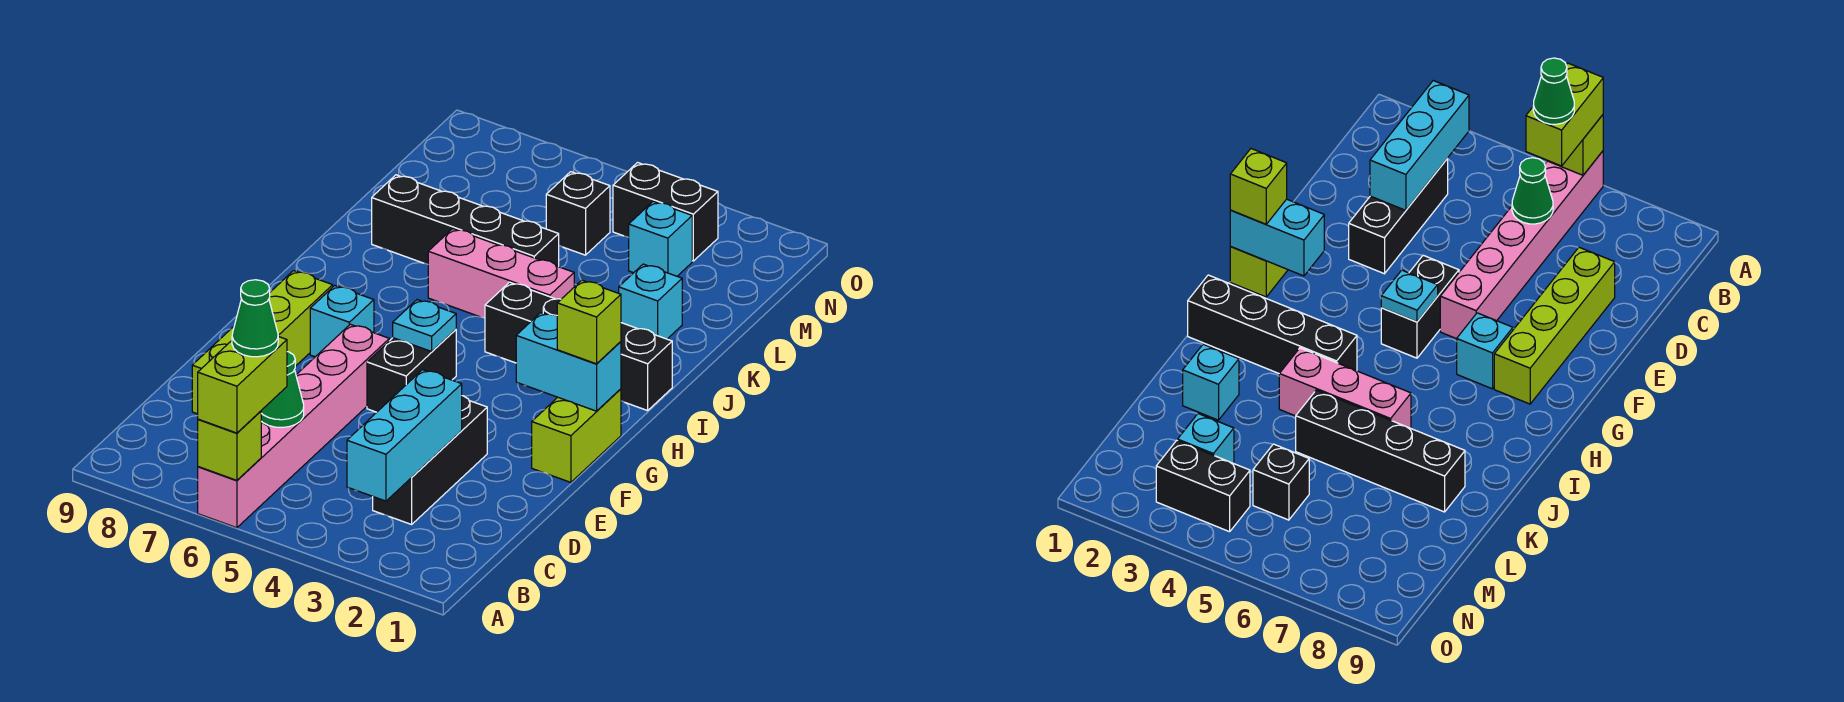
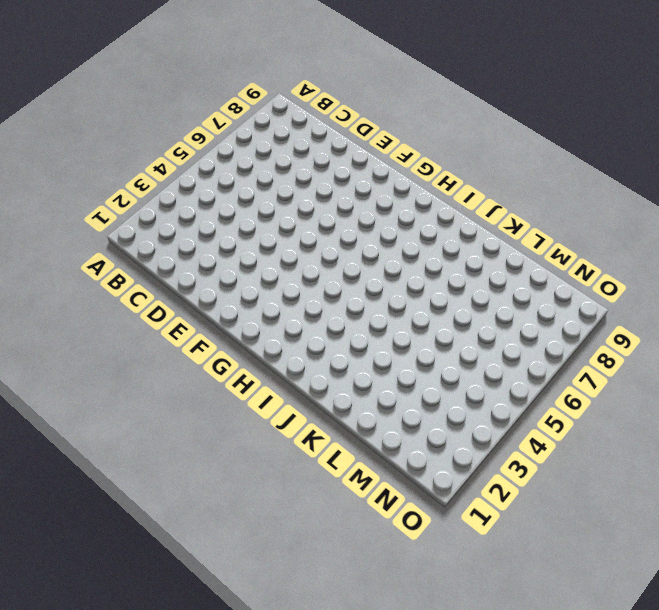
none -> pink 1x6 brick [198,324,389,528]
none -> black 1x3 brick [373,396,487,524]
none -> lime 1x4 brick [192,271,333,414]

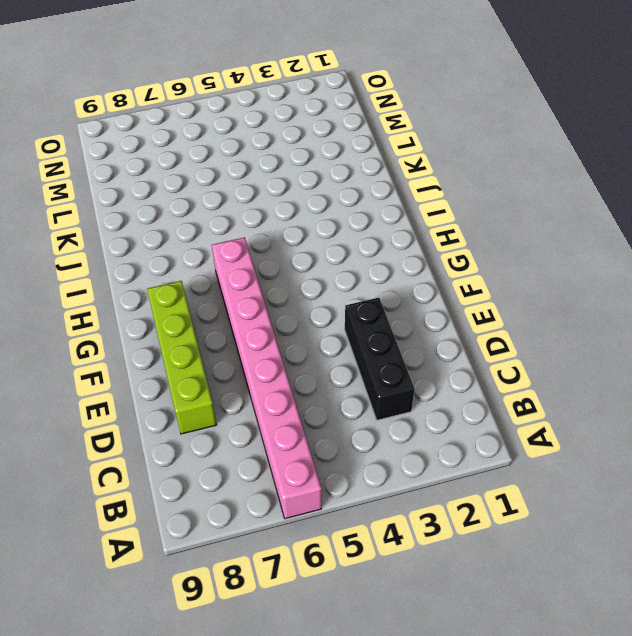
pink 1x8 brick [212,237,322,519] -> pink 1x6 brick [198,324,389,528]
none -> lime 1x2 brick [532,389,621,482]
none -> black 1x2 brick [367,330,456,412]
none -> cyan 1x1 brick [310,286,374,357]

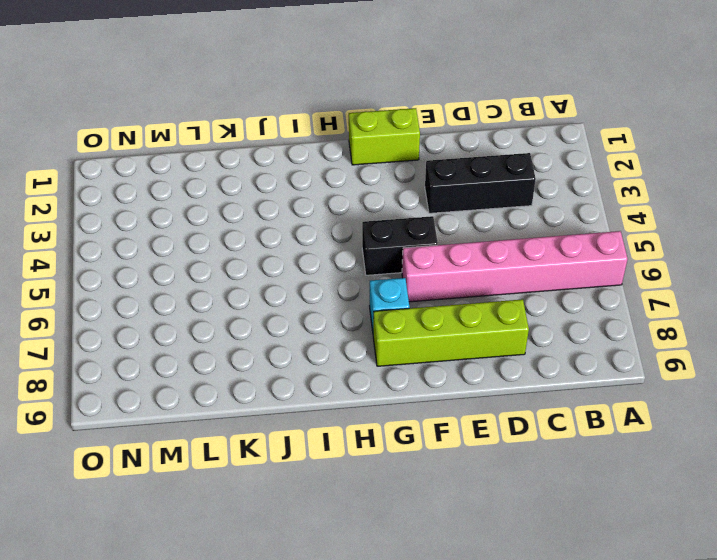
none -> black 1x4 brick [485,282,672,411]
none -> pink 1x3 brick [428,229,574,318]
none -> cyan 1x1 brick [619,264,682,339]

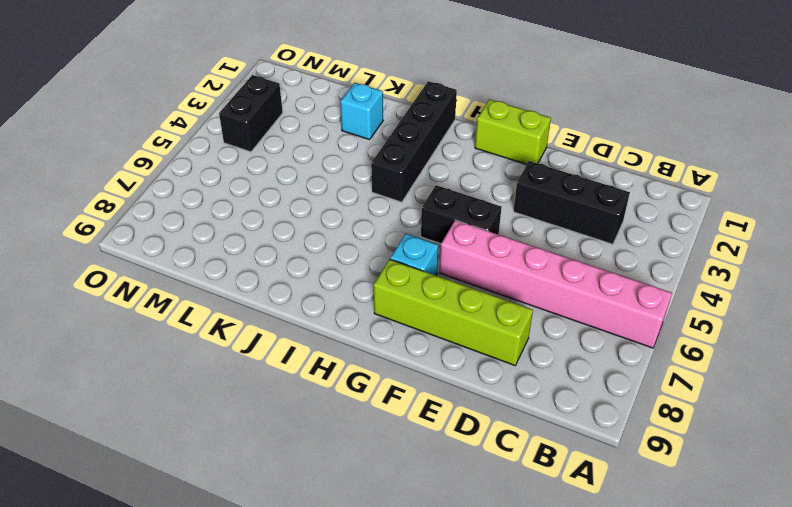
none -> pink 1x3 brick [428,229,574,318]
none -> black 1x4 brick [372,175,559,267]
none -> cyan 1x1 brick [629,201,692,276]

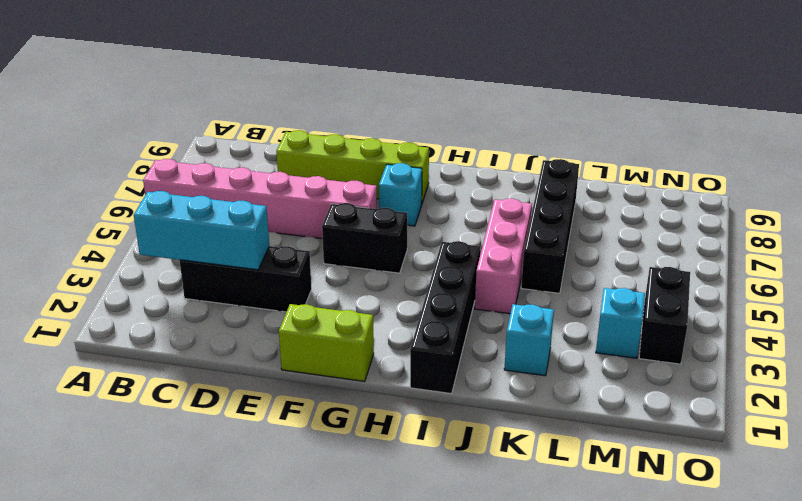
none -> black 1x1 brick [546,172,610,255]
none -> lime 1x1 brick [198,411,261,480]
none -> green 1x1 cone [261,352,304,428]

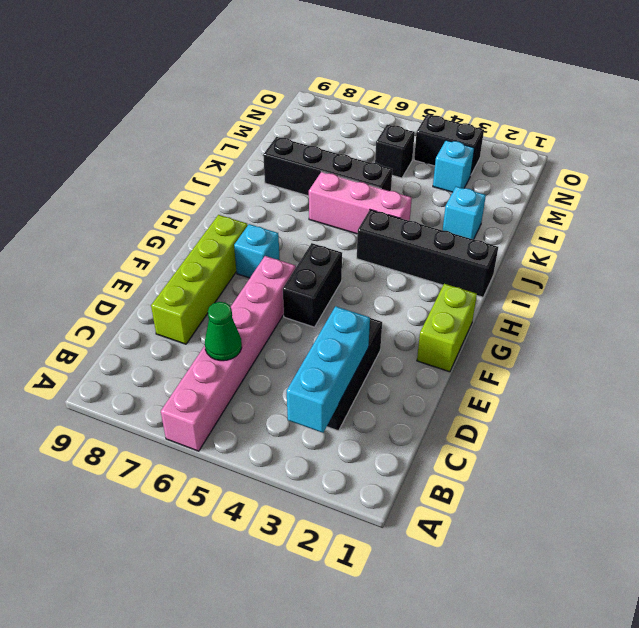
none -> lime 1x1 brick [198,411,261,480]
none -> cyan 1x2 brick [516,313,621,411]
none -> cyan 1x1 plate [393,300,456,351]

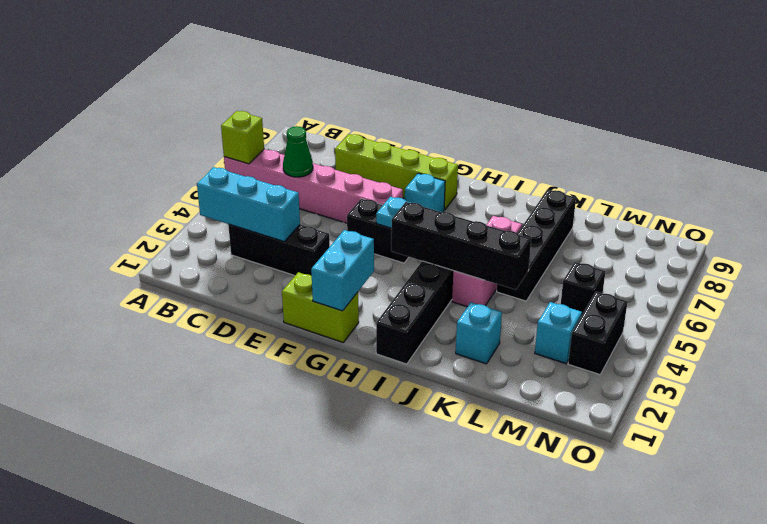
black 1x4 brick [391,202,531,290] -> none
none -> lime 1x2 brick [198,337,287,433]
none -> lime 1x1 brick [557,280,621,364]
none -> green 1x1 cone [232,280,278,357]

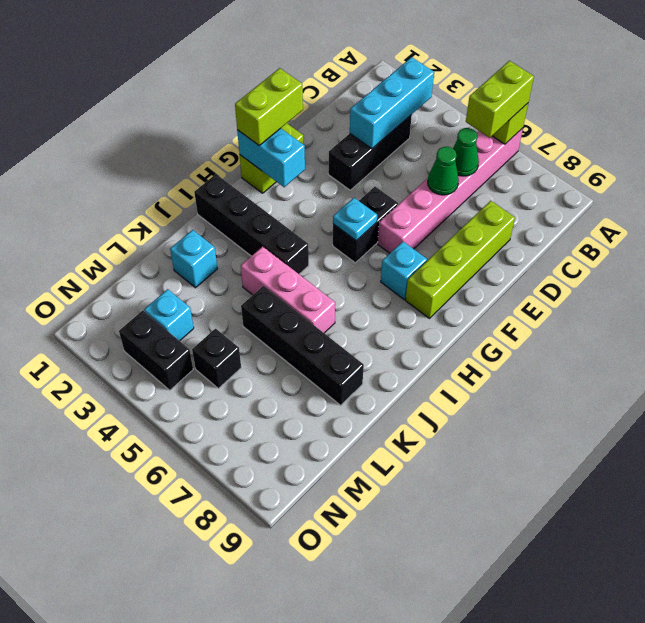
green 1x1 cone [428,147,459,195] -> green 1x1 cone moved to [232,280,278,357]
lime 1x2 brick [235,68,303,145] -> lime 1x1 brick [557,280,621,364]

